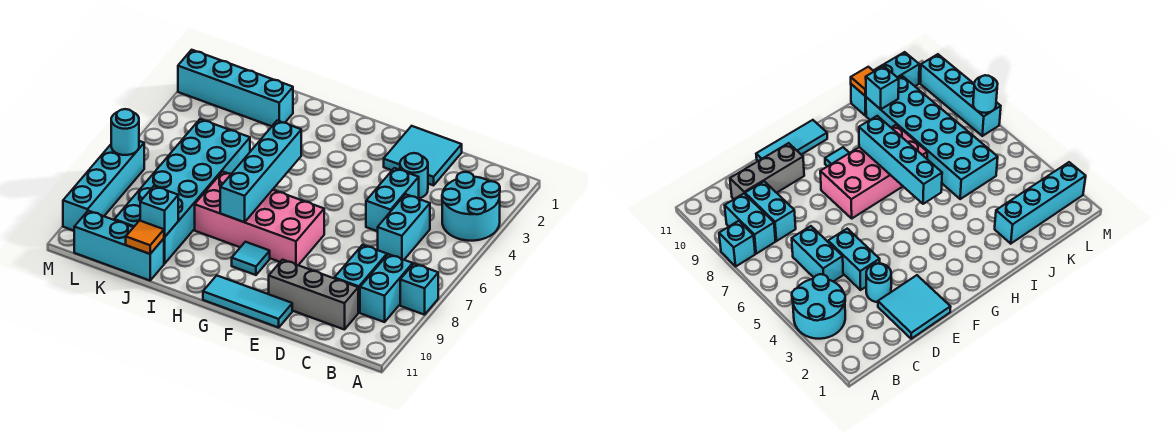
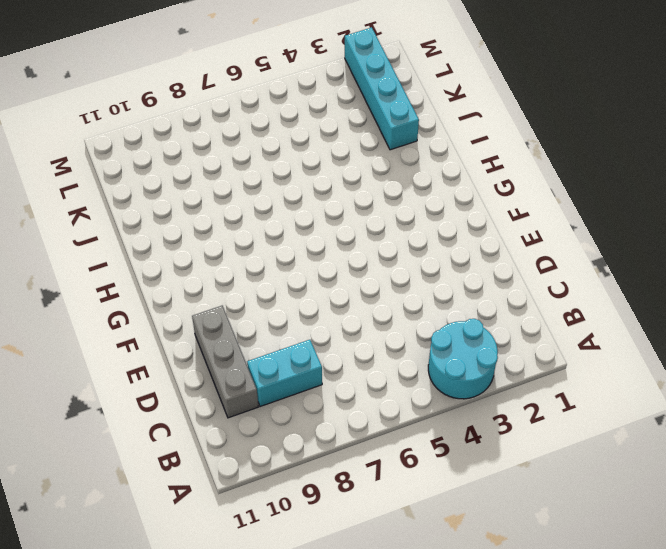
none -> cyan 1x1 brick [400,264,438,315]
none -> cyan 1x2 brick [360,254,413,322]
none -> cyan 1x2 brick [378,194,430,260]

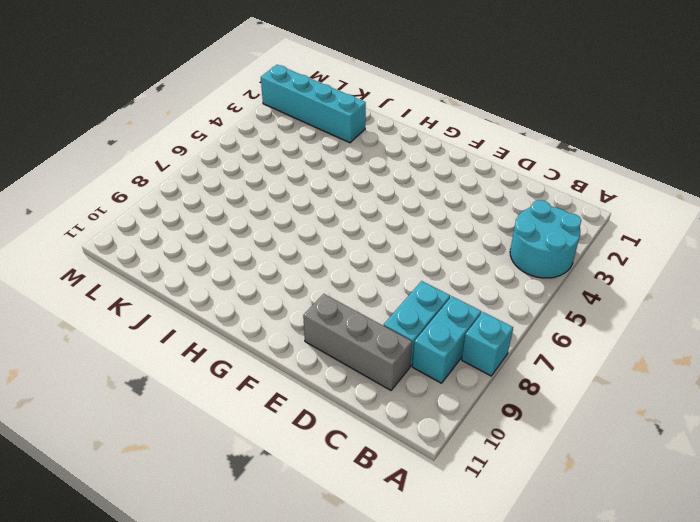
none -> cyan 1x2 brick [378,194,430,260]
none -> cyan 2x2 tile [384,126,462,185]
none -> cyan 1x1 round brick [400,153,428,198]

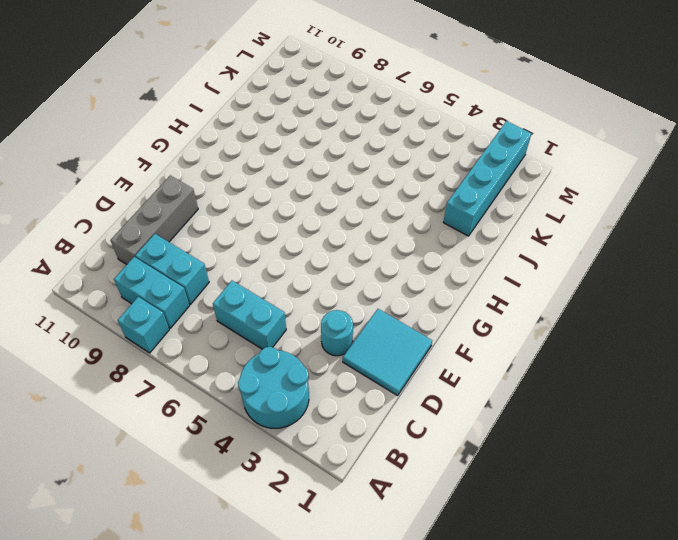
none -> cyan 1x2 brick [366,168,419,231]
none -> cyan 1x3 tile [203,276,292,328]
none -> pink 2x4 brick [195,172,324,265]

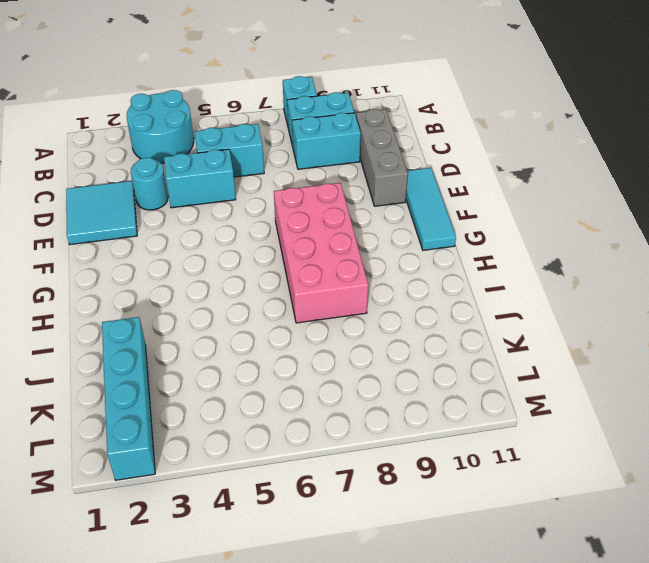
none -> cyan 1x1 tile [232,242,270,275]
none -> cyan 2x6 brick [114,119,250,264]
none -> cyan 1x3 brick [74,211,164,280]

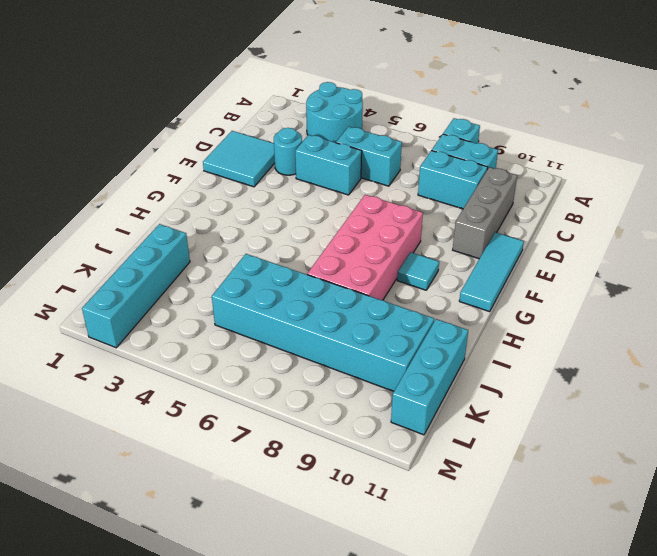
none -> cyan 1x4 brick [63,141,144,231]
none -> cyan 1x4 brick [220,121,301,222]
none -> cyan 1x1 brick [140,186,178,237]

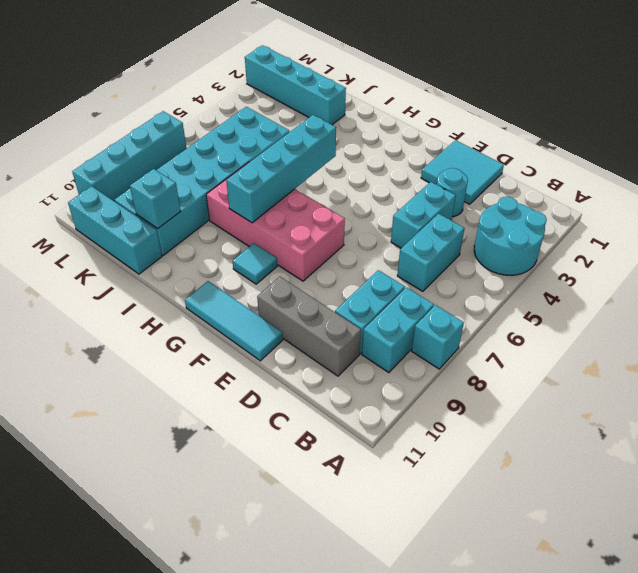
none -> orange 1x1 tile [126,221,164,254]
none -> cyan 1x1 round brick [111,109,139,155]

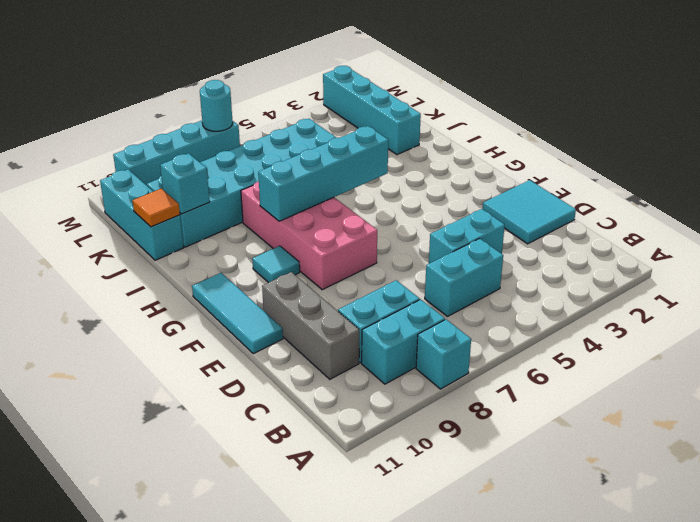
none -> cyan 2x2 round brick [442,172,500,241]
none -> cyan 1x1 round brick [400,153,428,198]

